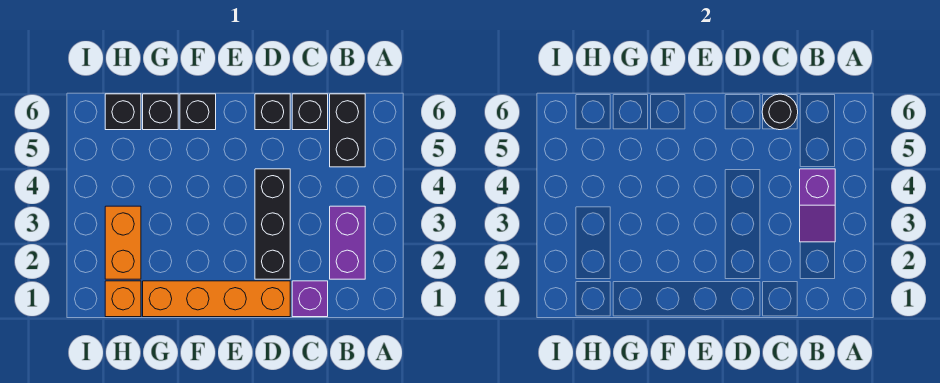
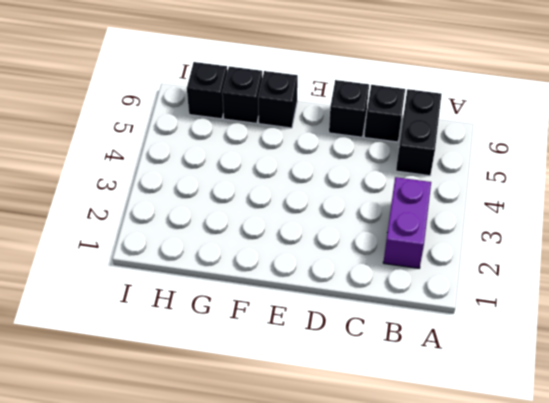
none -> purple 1x1 brick [292,281,328,317]
none -> orange 1x4 brick [143,281,290,317]
none -> black 1x3 brick [255,169,290,279]

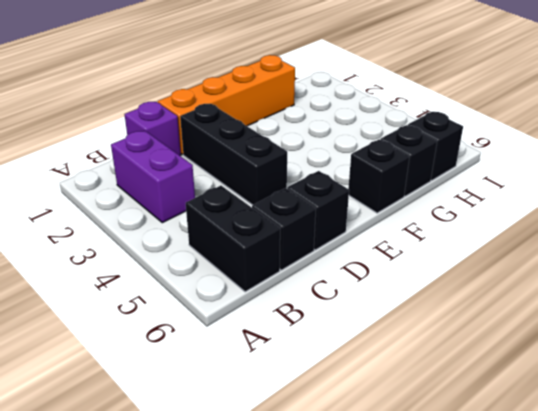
none -> orange 1x1 brick [105,281,141,317]
none -> orange 1x2 brick [105,206,141,279]
none -> purple 1x2 slope [800,169,835,242]

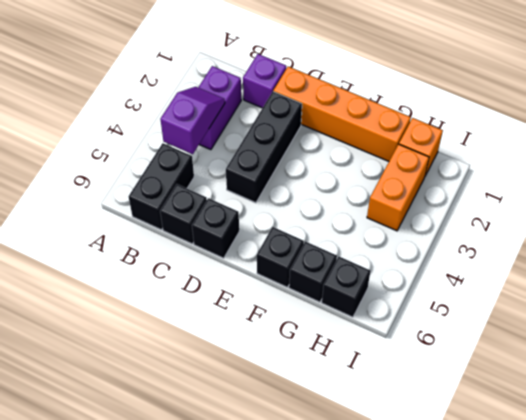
none -> black 1x1 round brick [762,94,798,130]

